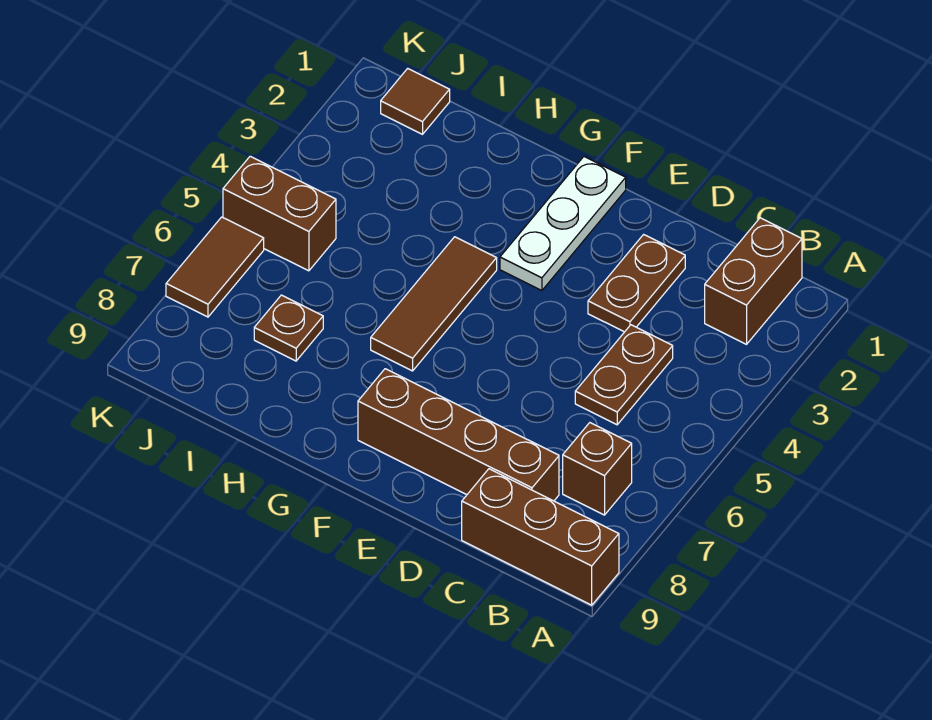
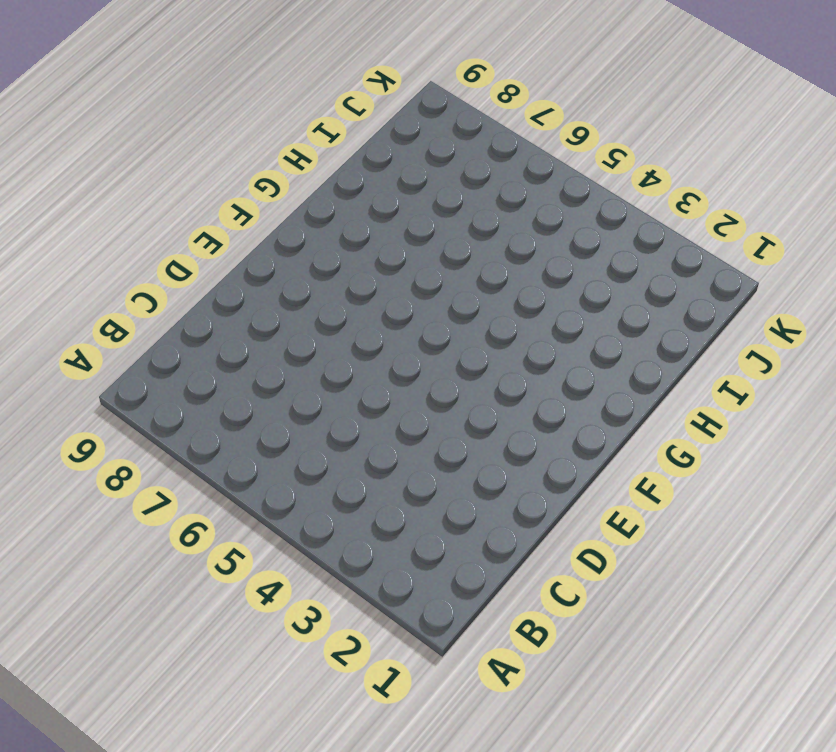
none -> brown 1x3 brick [462,469,619,605]
none -> brown 1x2 brick [705,218,802,344]
none -> brown 1x1 brick [563,423,632,515]

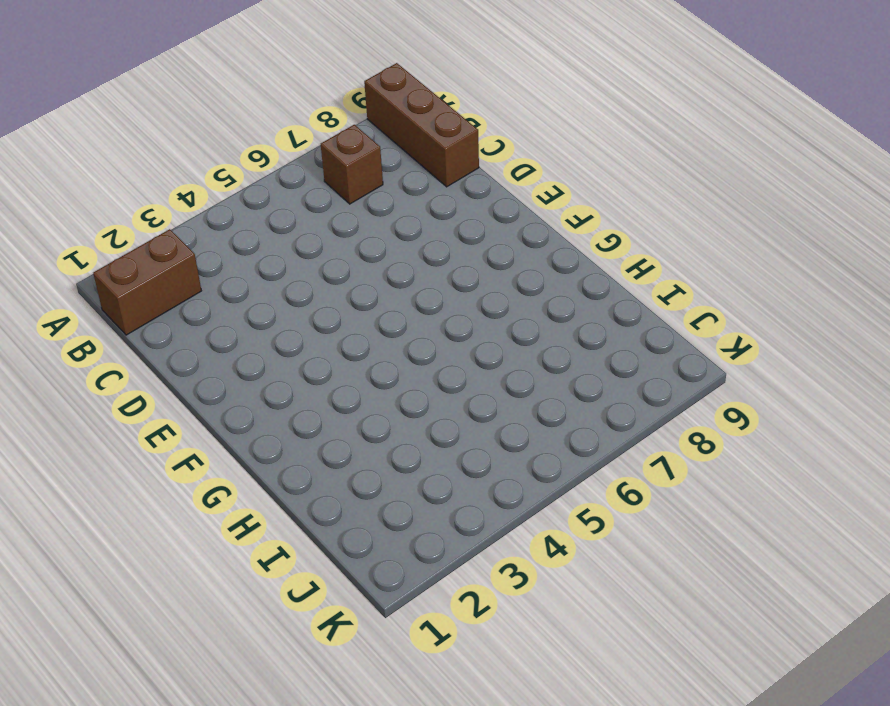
none -> brown 1x2 plate [575,325,673,425]
none -> brown 1x4 brick [358,369,559,501]
none -> brown 1x2 plate [588,235,685,332]

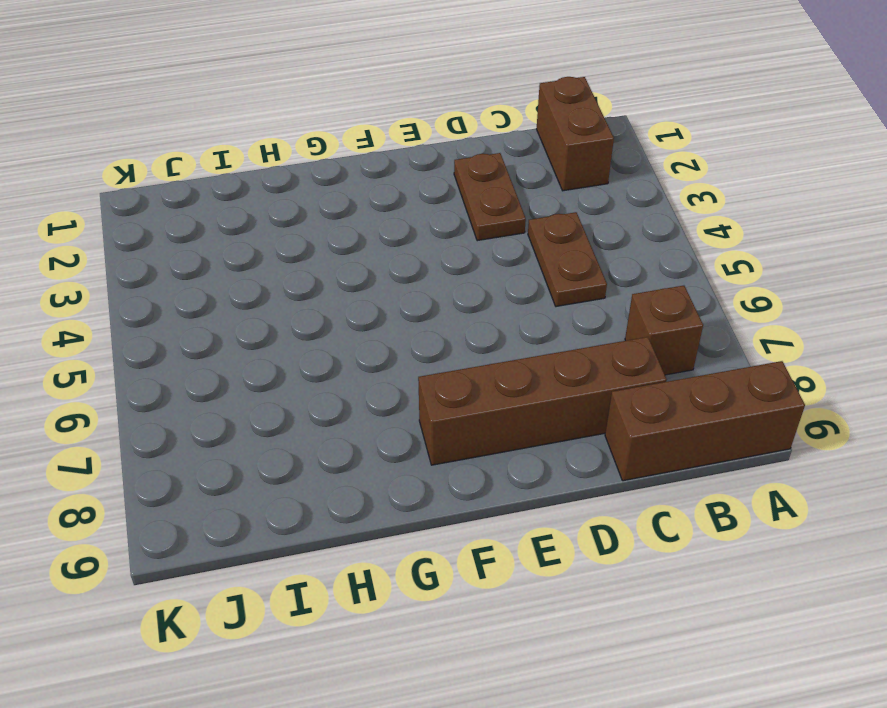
none -> white 1x3 plate [500,157,626,291]
none -> brown 1x3 tile [371,237,497,371]
none -> brown 1x1 plate [254,295,323,361]

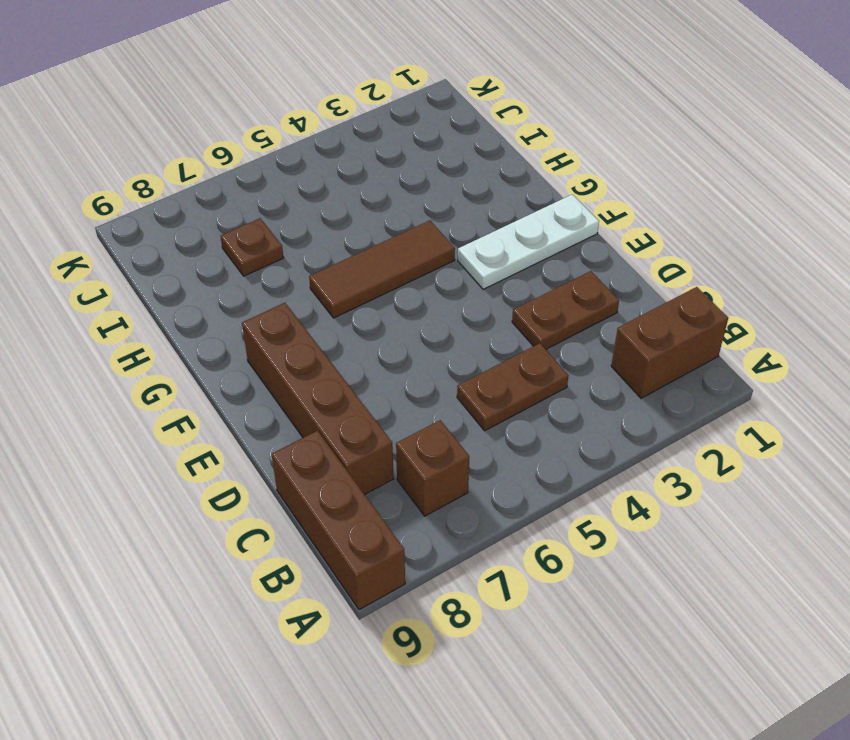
none -> brown 1x1 tile [381,68,450,134]
none -> brown 1x2 brick [223,156,336,271]
none -> brown 1x2 tile [166,217,264,317]

